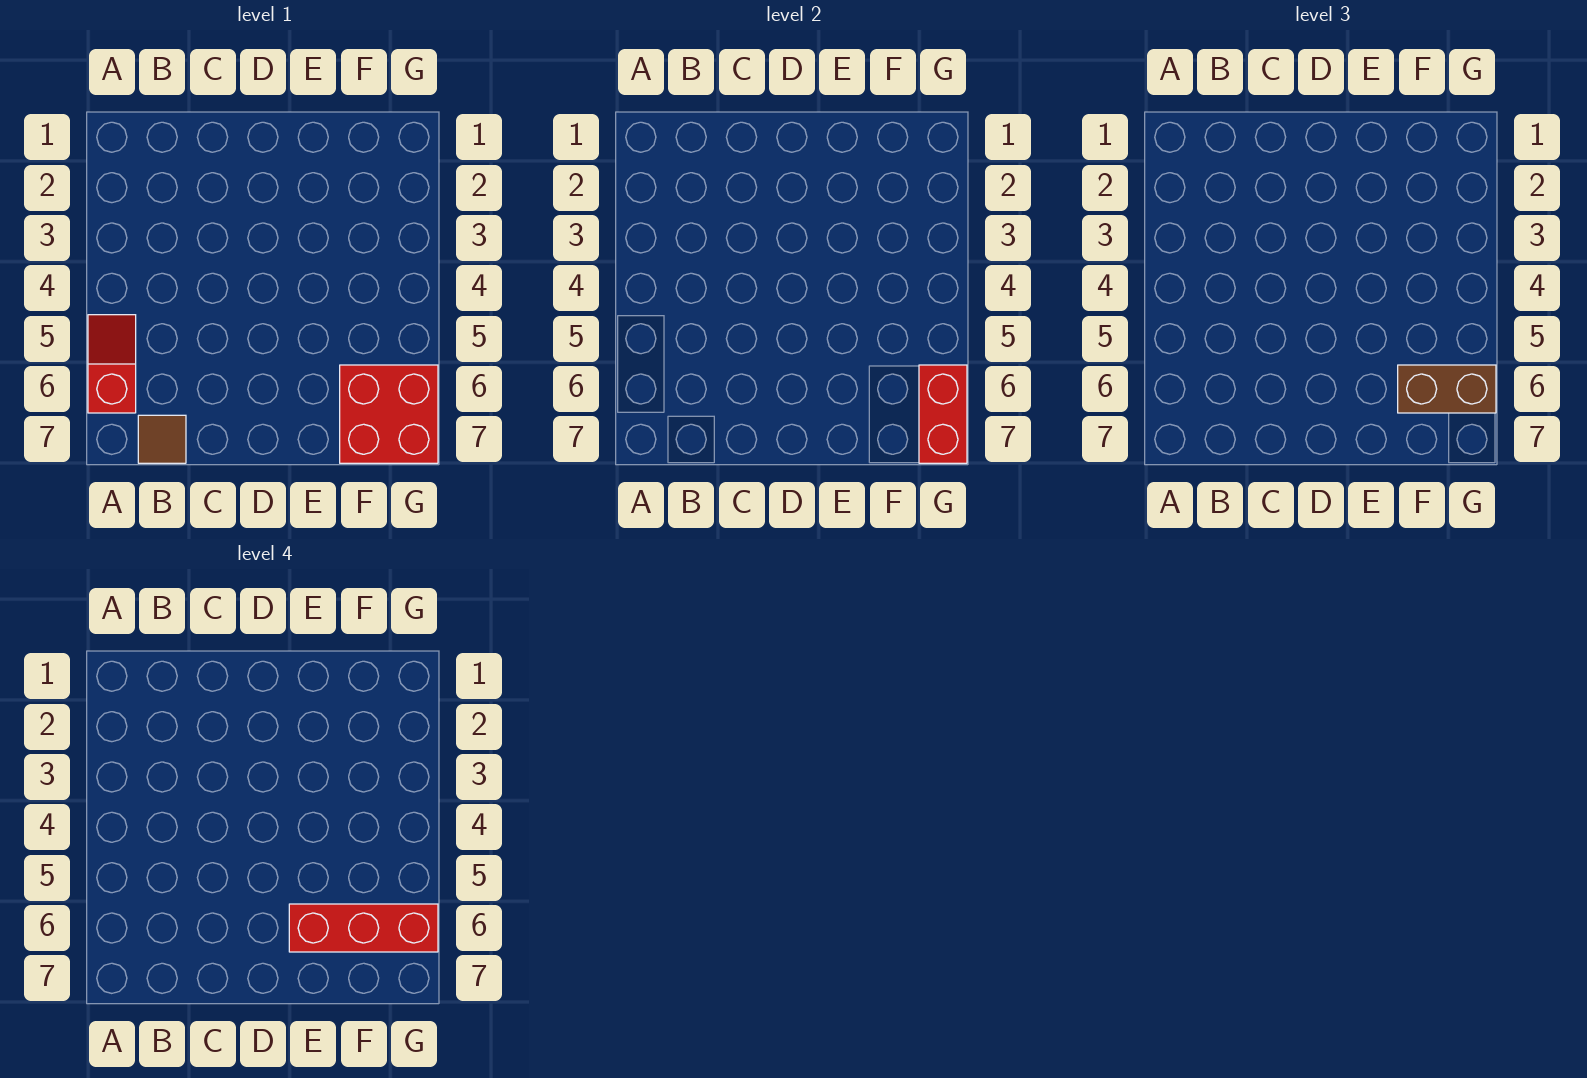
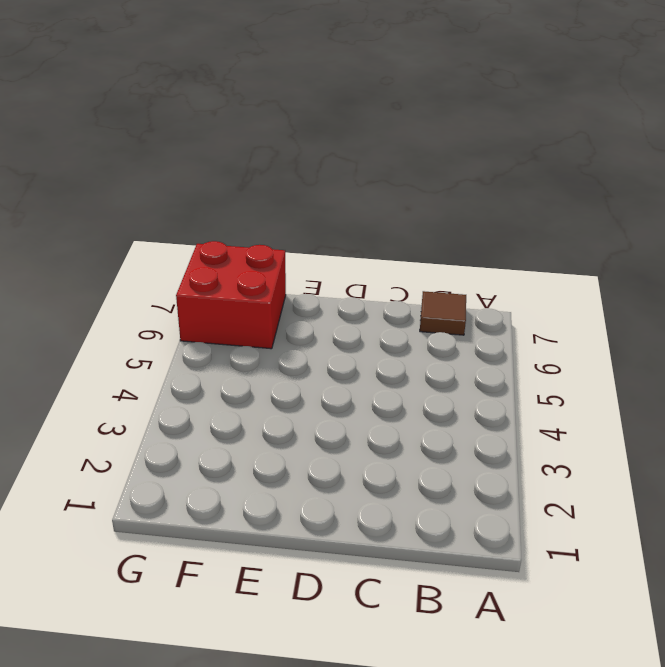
none -> red 1x2 slope [88,315,136,413]
none -> red 1x2 brick [919,365,967,463]

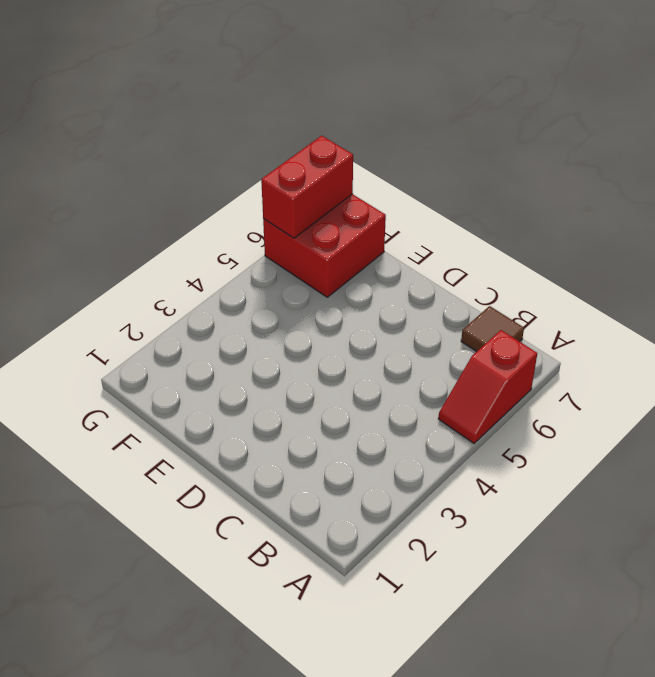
none -> brown 1x2 brick [1398,365,1496,413]
none -> red 1x3 brick [289,904,438,952]

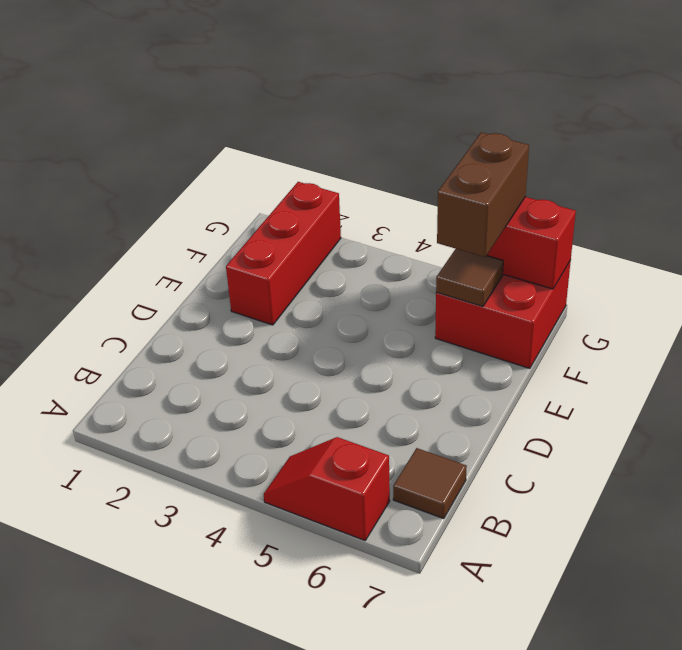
red 1x3 brick [226,182,341,325] -> red 1x3 brick moved to [289,904,438,952]
brown 1x1 tile [436,249,503,306] -> none

